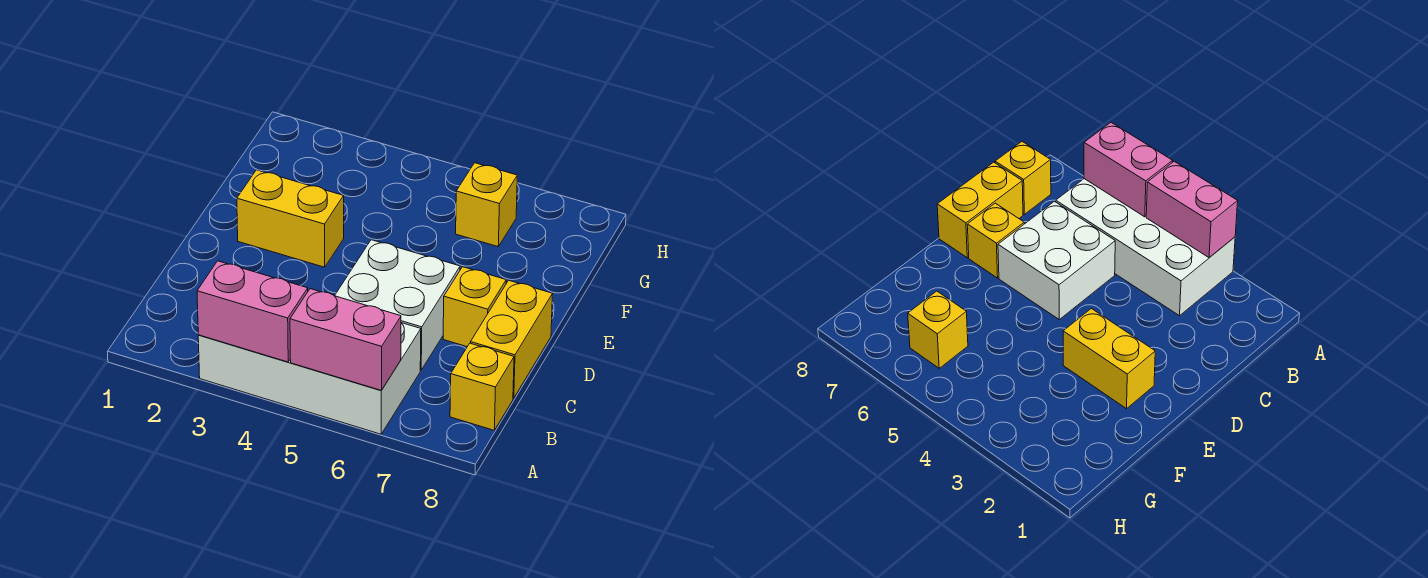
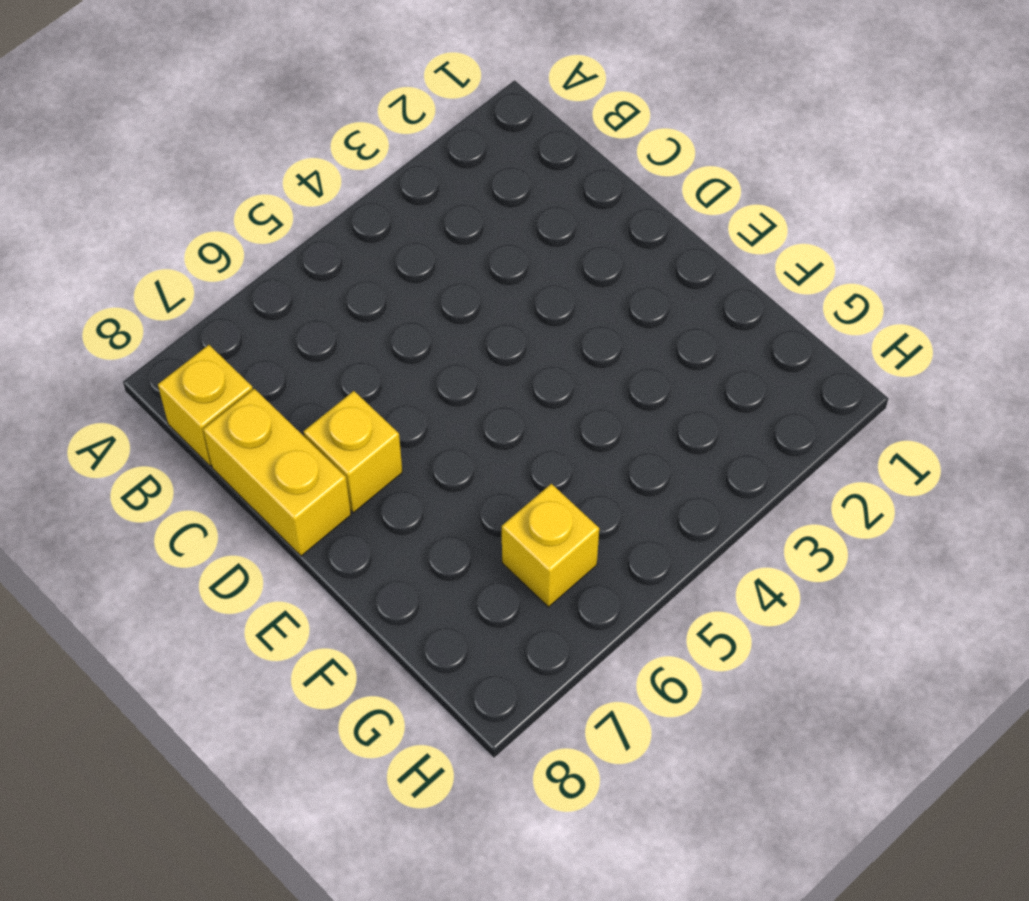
none -> white 2x4 brick [198,323,421,434]
none -> white 2x2 brick [335,240,460,370]

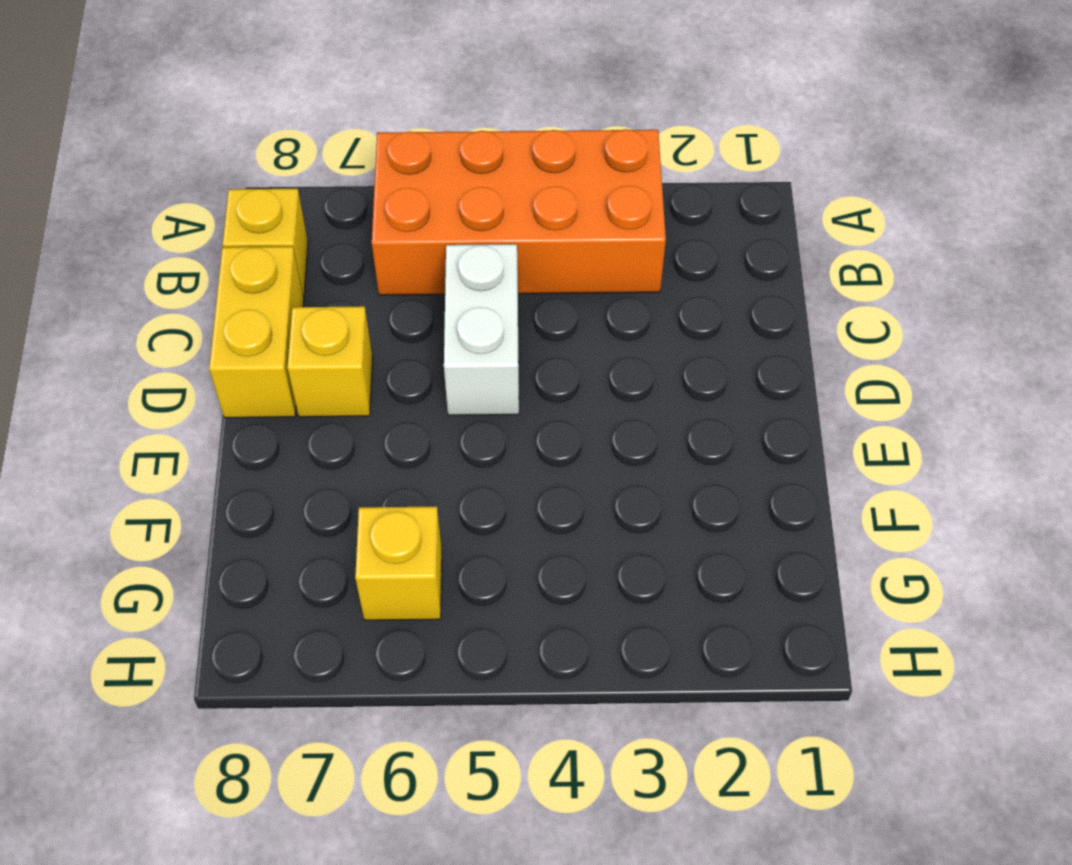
orange 2x4 brick [372,129,666,295] -> white 2x4 brick [198,323,421,434]
white 1x2 brick [444,244,519,415] -> white 2x2 brick [335,240,460,370]
none -> yellow 1x2 brick [237,170,344,267]
none -> pink 1x2 brick [197,261,308,362]

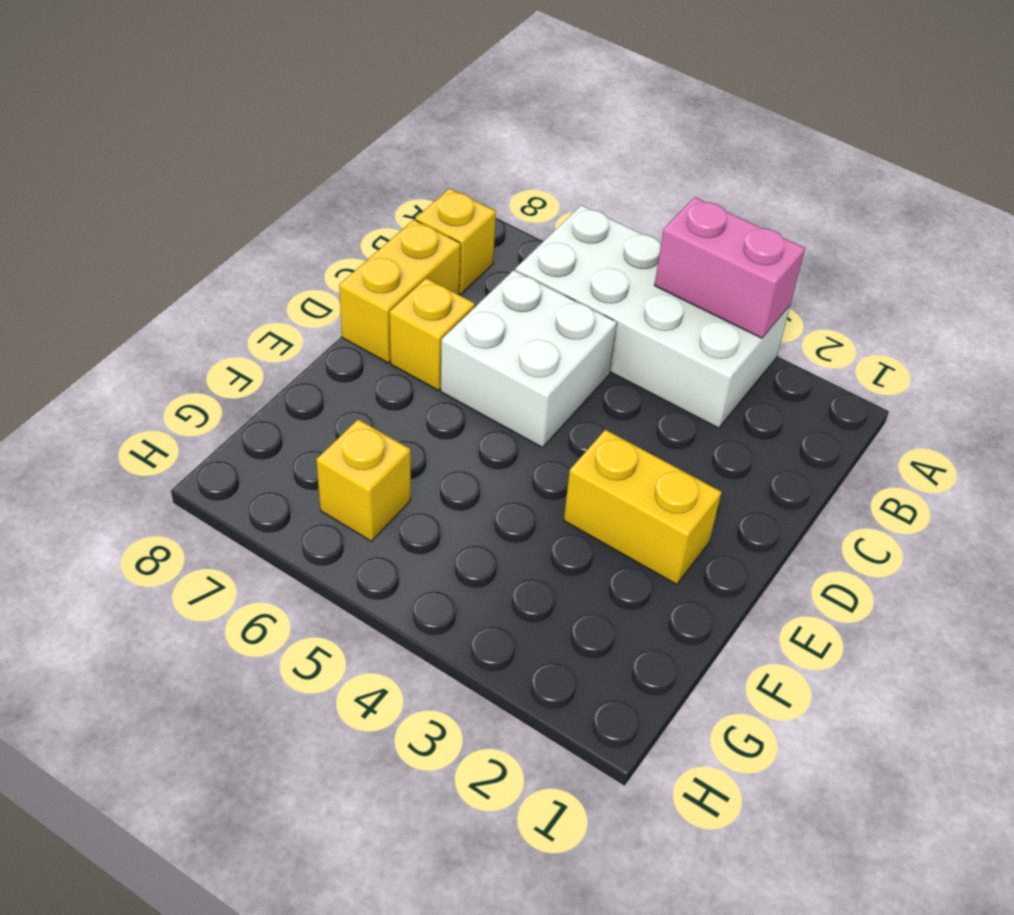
none -> pink 1x2 brick [290,289,401,390]

